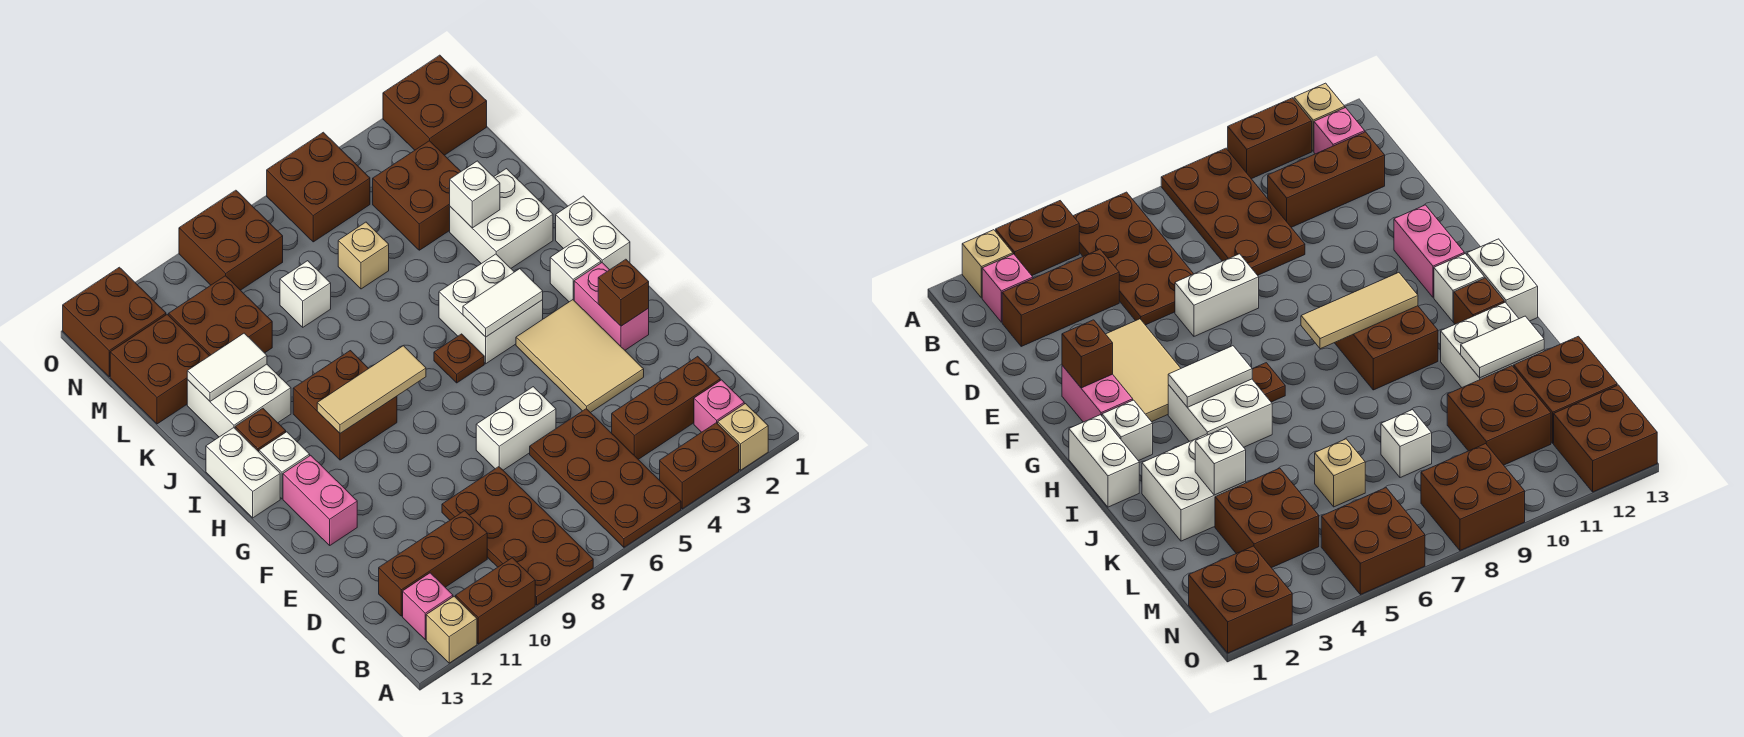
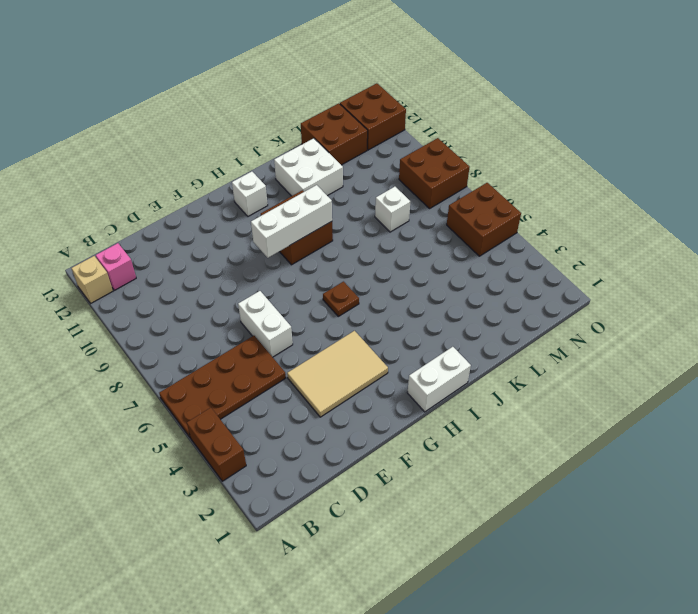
white 1x3 brick [251,185,332,258] -> tan 1x3 tile [317,346,426,433]
none -> tan 1x1 brick [718,404,768,470]
none -> brown 2x4 plate [442,467,593,605]
none -> brown 1x2 brick [456,558,535,644]
none -> pink 1x1 brick [694,380,744,432]

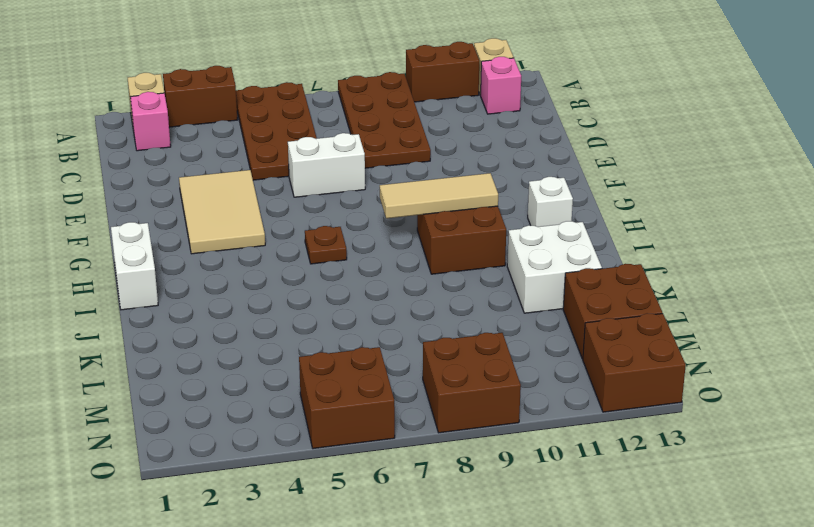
none -> brown 1x3 brick [612,356,720,459]
none -> brown 1x3 brick [379,511,487,616]
none -> pink 1x2 brick [574,263,649,350]
none -> pink 1x2 brick [283,455,357,545]

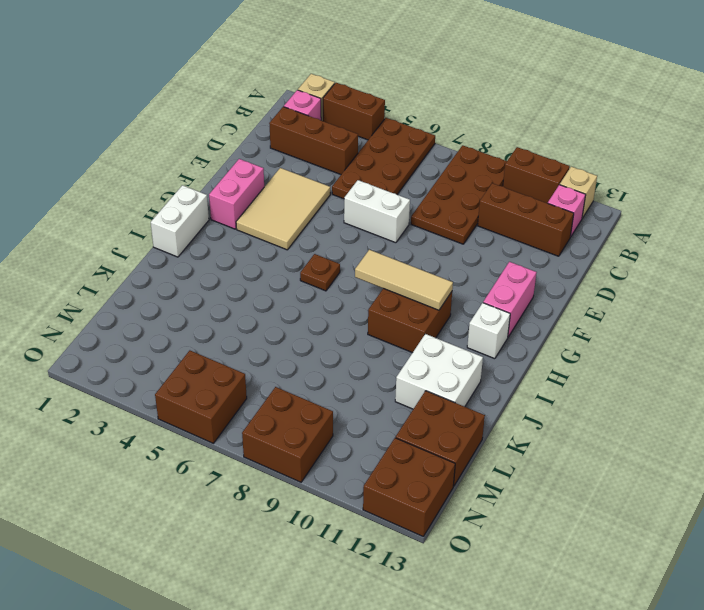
none -> white 1x1 brick [550,239,601,302]
none -> white 2x2 brick [439,254,543,364]
none -> white 1x2 brick [206,428,280,518]
none -> brown 1x1 brick [235,408,286,452]

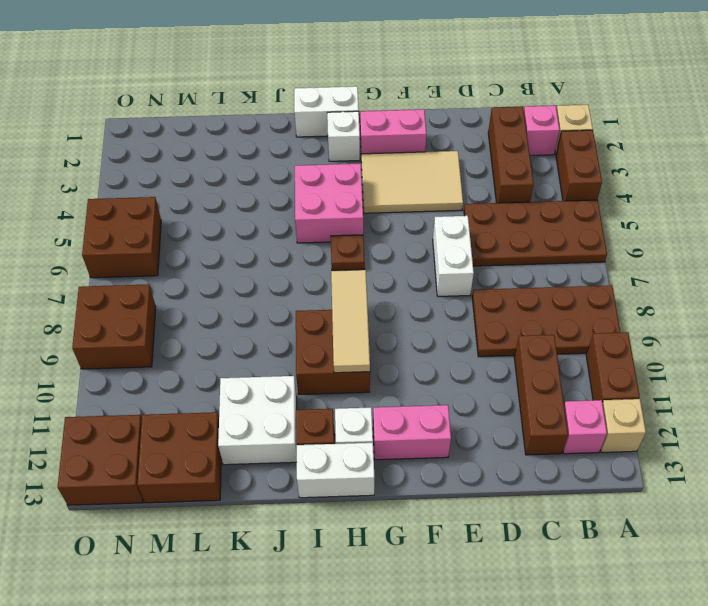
pink 2x2 brick [295,164,363,243] -> white 2x2 brick [439,254,543,364]
none -> white 2x2 brick [450,169,553,268]
none -> brown 2x2 brick [373,141,461,250]
none -> tan 1x1 brick [338,222,389,289]
none -> white 1x1 brick [280,261,331,327]

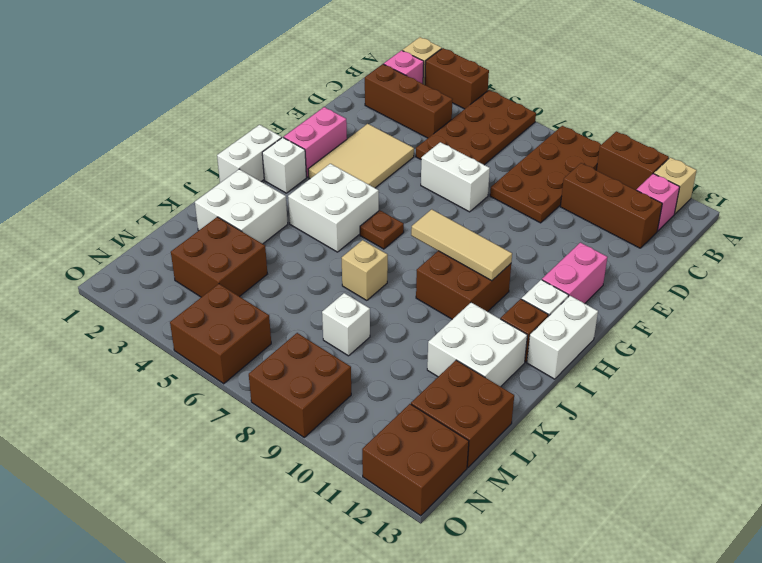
tan 1x1 brick [342,240,388,300] -> tan 1x1 brick moved to [338,222,389,289]
none -> brown 2x2 brick [169,276,272,356]
none -> brown 2x2 brick [383,55,487,155]
none -> brown 1x1 brick [598,259,649,326]
none -> white 1x2 tile [463,269,543,337]

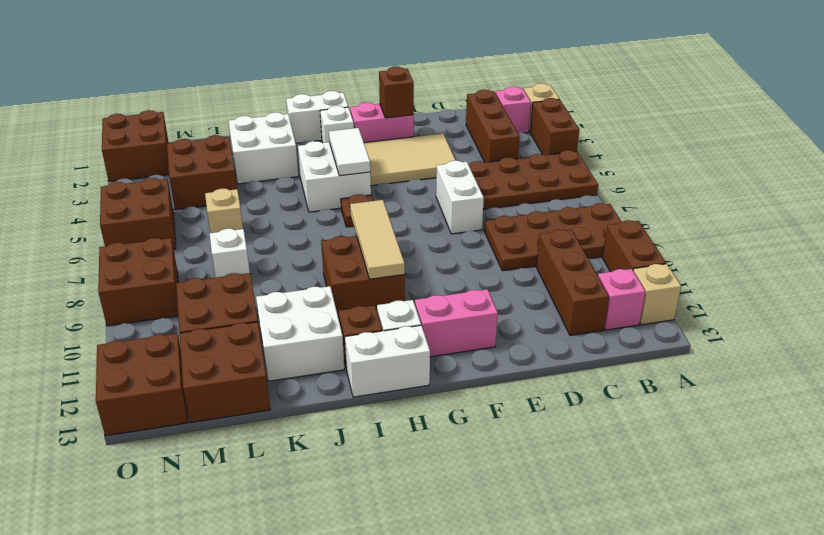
none -> white 1x1 brick [450,161,500,228]
none -> white 1x2 tile [187,333,267,401]

